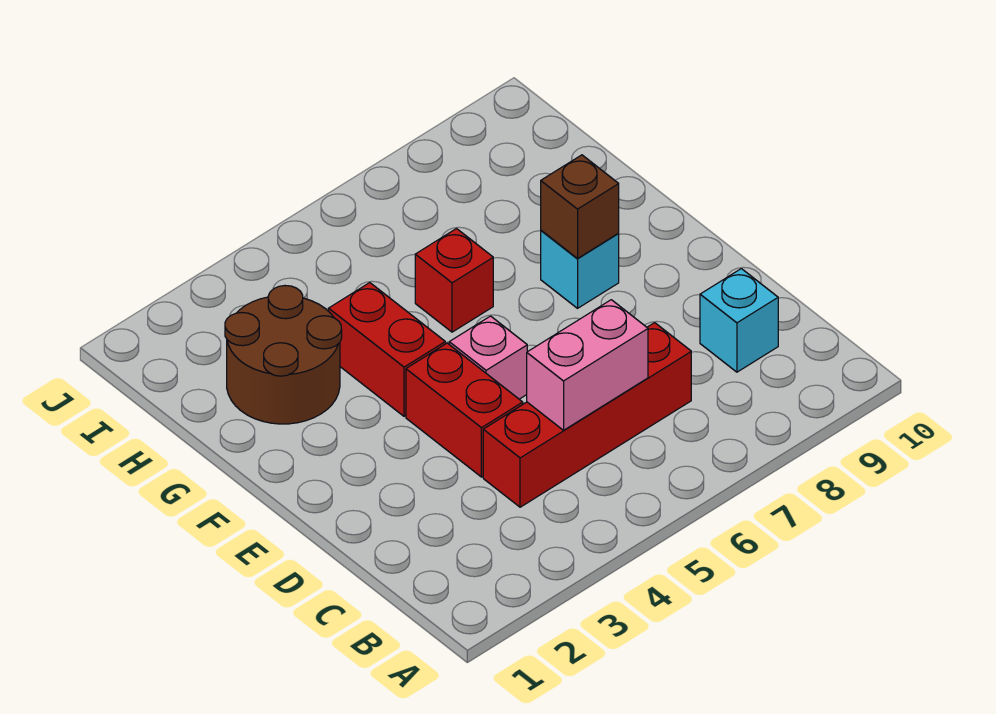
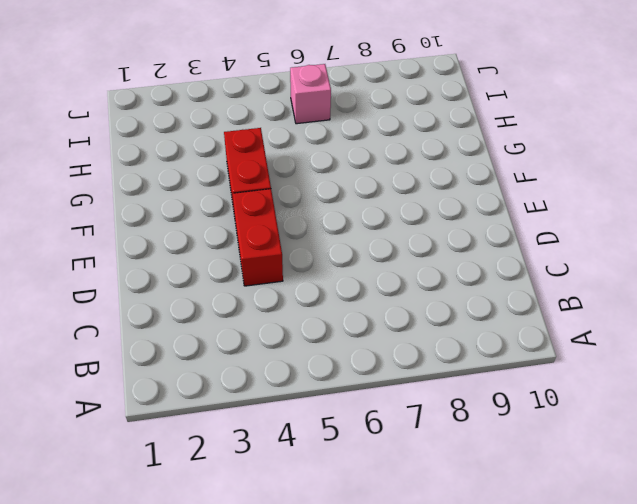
pink 1x1 brick [290,64,331,124] -> pink 1x1 brick moved to [449,316,527,399]
none -> red 1x4 brick [483,323,691,507]
none -> cyan 1x1 brick [700,269,778,372]

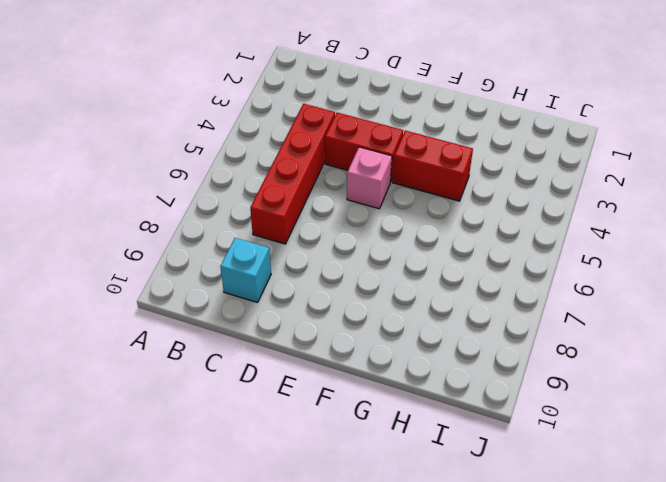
none -> cyan 1x1 brick [541,231,619,308]
none -> brown 2x2 round brick [225,286,342,424]

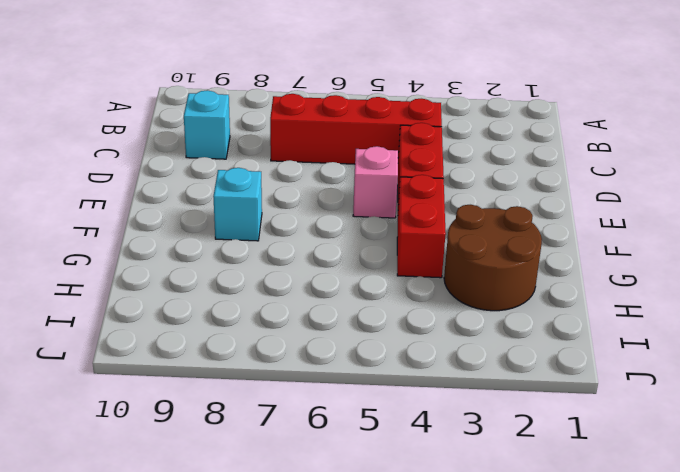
none -> red 1x1 brick [415,229,493,332]
none -> pink 1x2 brick [527,300,648,430]

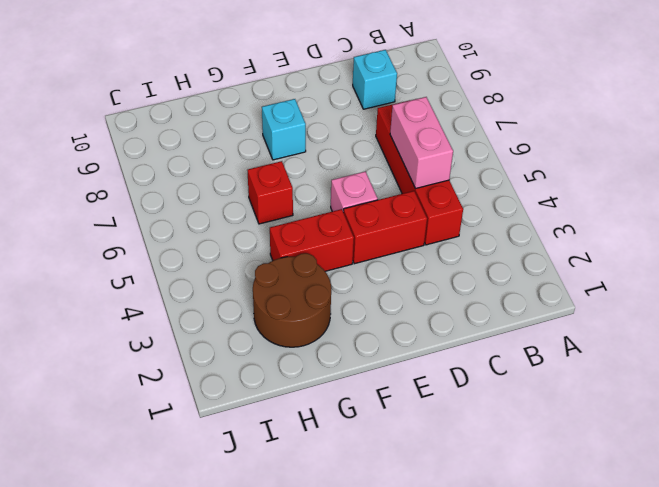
none -> brown 1x1 brick [541,155,619,258]

